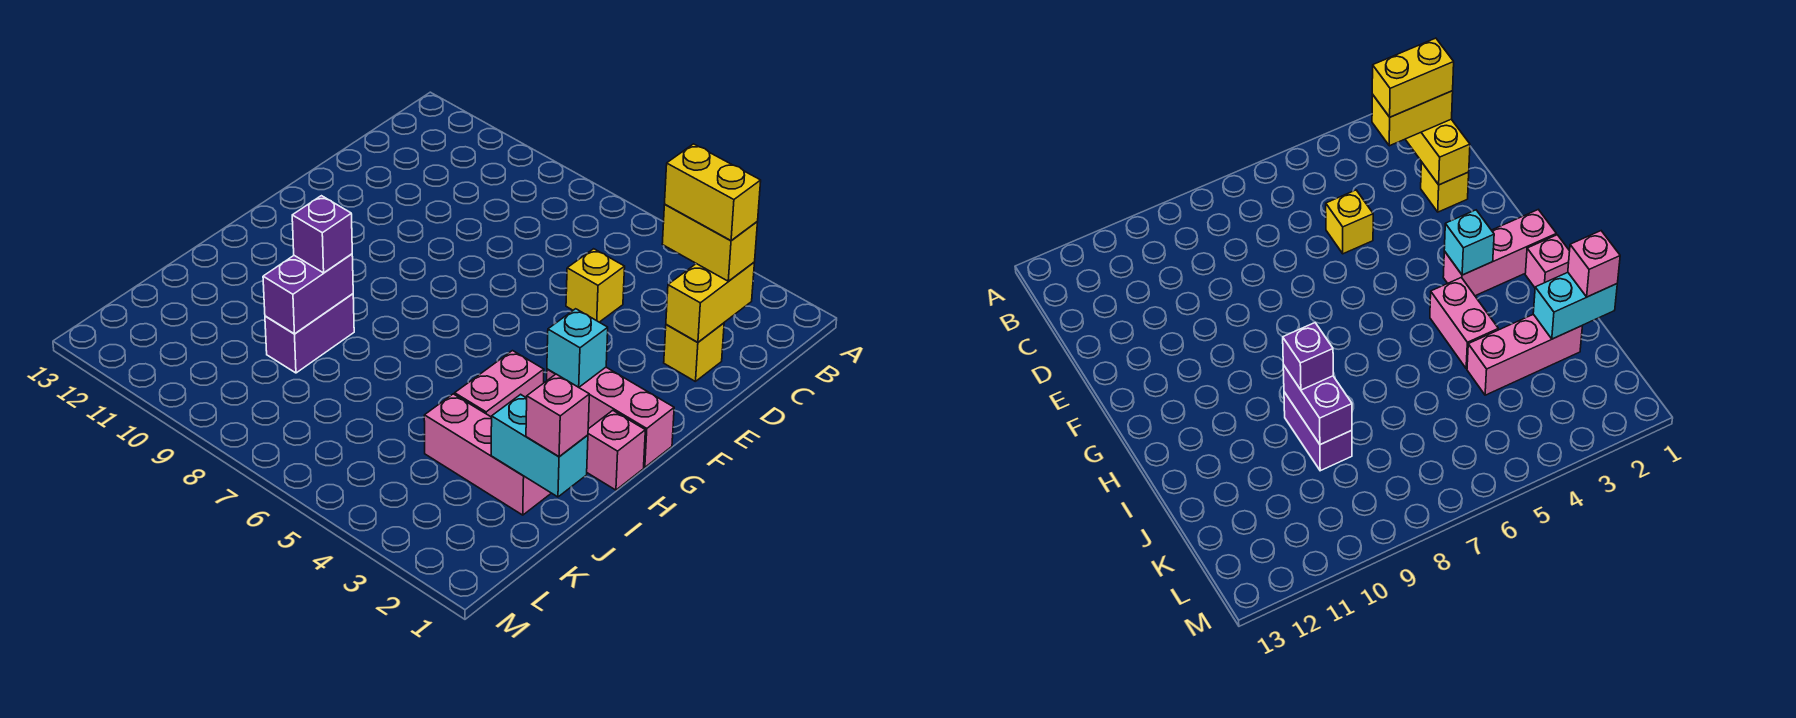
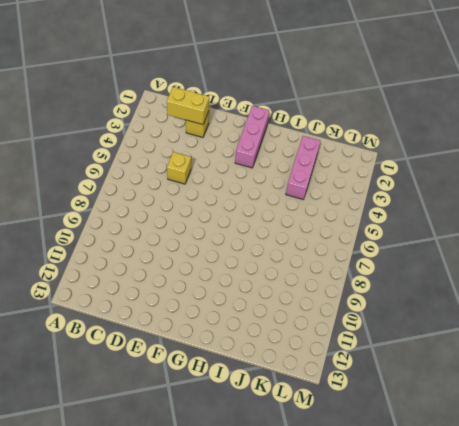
none -> pink 1x1 brick [587,410,645,490]
none -> pink 1x2 brick [455,351,544,417]
none -> purple 1x2 brick [265,294,354,373]

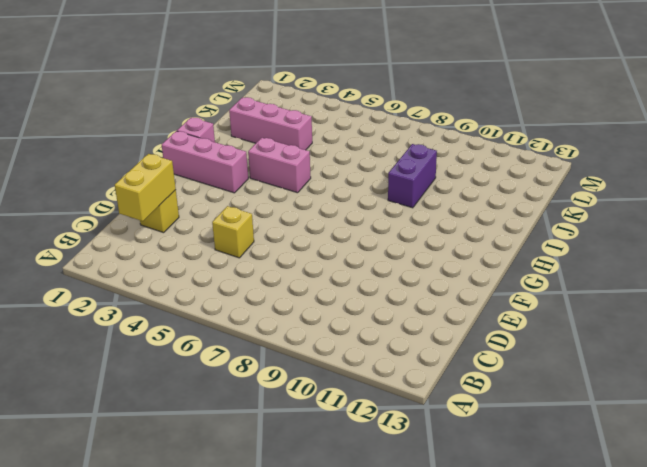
pink 1x2 brick [248,138,311,193] -> pink 1x2 brick turned to [455,351,544,417]
none -> cyan 1x1 brick [547,309,608,387]
none -> purple 1x2 brick [263,254,353,334]
none -> cyan 1x2 brick [491,394,588,497]

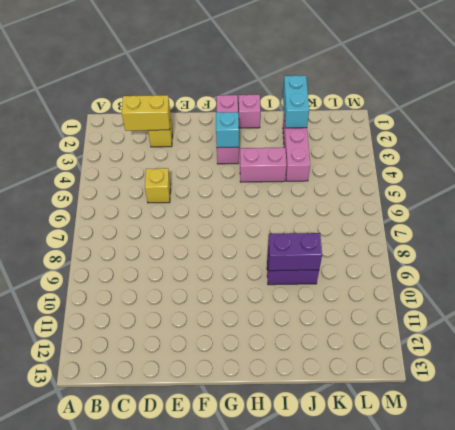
none -> yellow 1x2 brick [662,205,758,281]
none -> purple 1x1 brick [292,196,352,273]
none -> pink 1x1 brick [526,374,589,457]

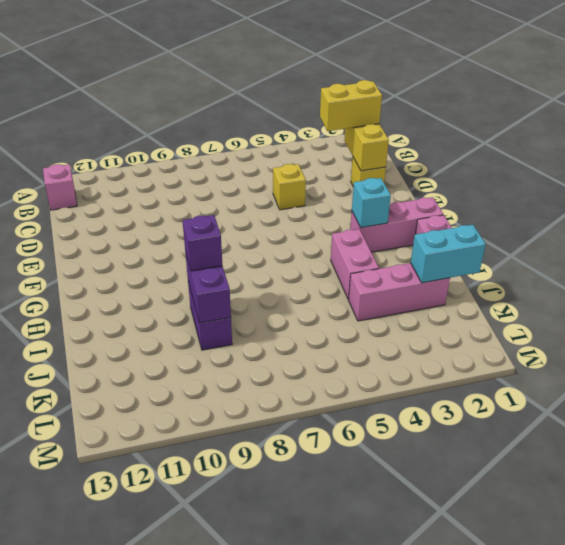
pink 1x1 brick [43,164,77,210] -> pink 1x1 brick moved to [526,374,589,457]
none -> yellow 1x2 brick [665,144,761,241]

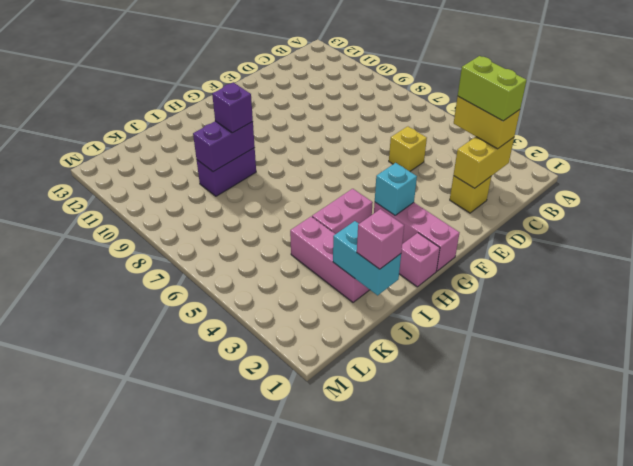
lime 1x2 brick [458,56,527,121] -> yellow 1x2 brick [665,144,761,241]

